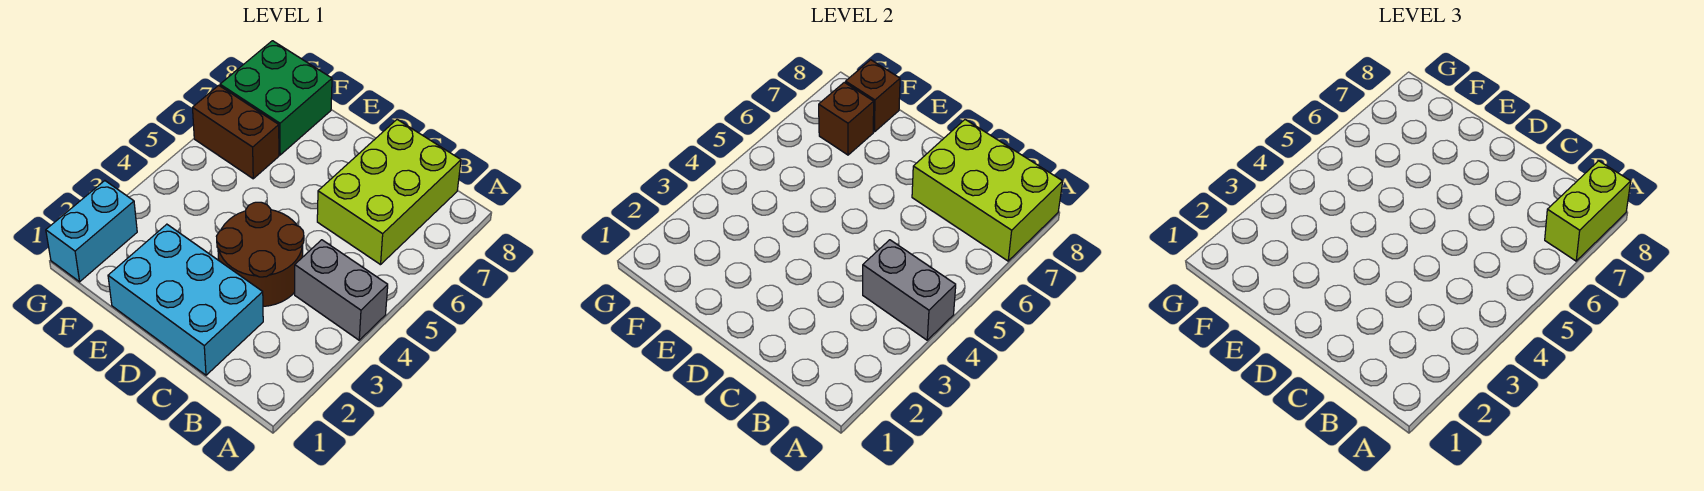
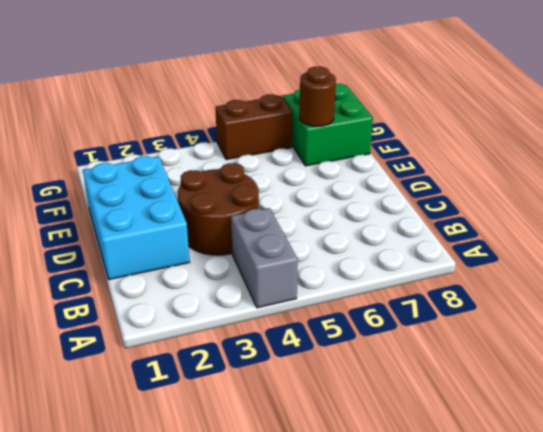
brown 1x1 round brick [299,66,336,126] -> brown 1x1 brick [819,82,874,155]
brown 1x2 brick [215,94,292,160] -> brown 1x2 brick turned to [193,85,279,179]
none -> lime 2x3 brick [317,120,461,265]
none -> cyan 1x2 brick [46,181,137,282]
none -> grey 1x2 brick [863,240,956,340]

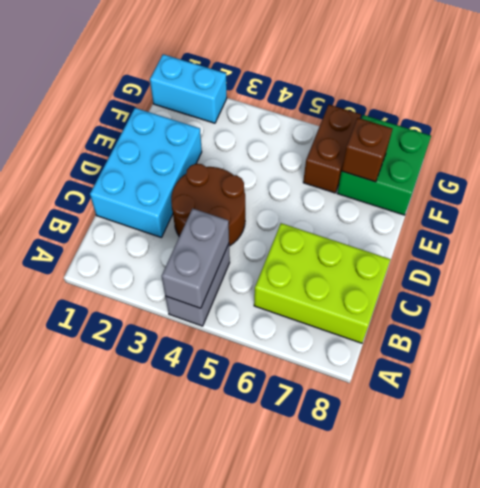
none -> lime 2x3 brick [912,120,1063,261]
none -> brown 1x1 brick [846,60,900,132]
none -> lime 1x2 brick [1545,161,1631,261]

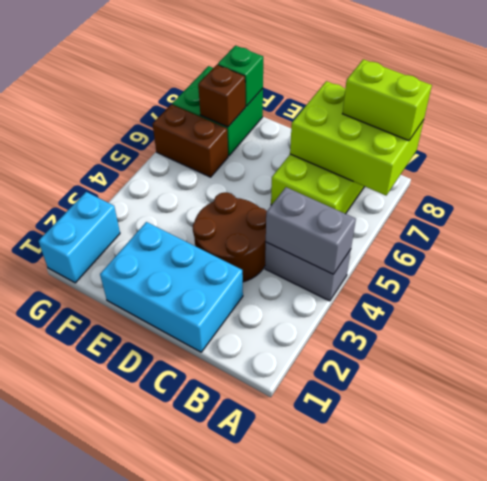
lime 1x2 brick [342,59,432,141] -> lime 1x2 brick turned to [1545,161,1631,261]
green 1x1 brick [218,46,263,106] -> brown 1x1 brick [846,60,900,132]

